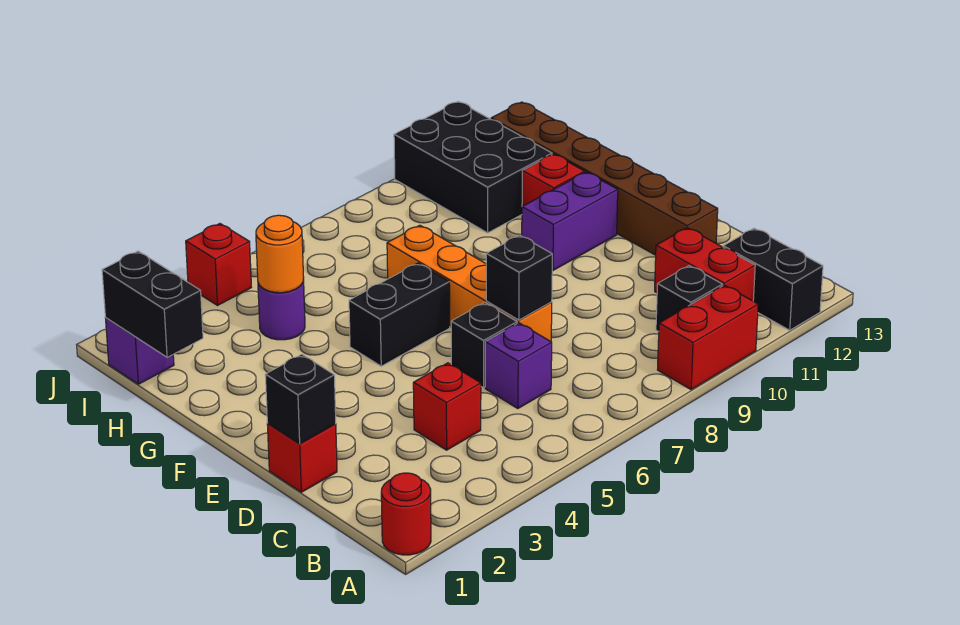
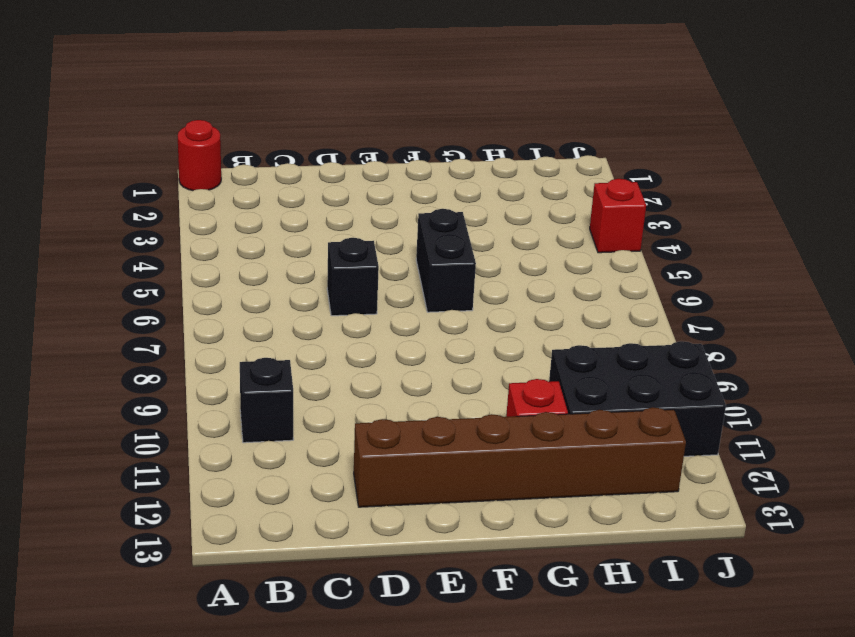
none -> red 1x2 brick [657,285,758,389]
none -> black 1x2 brick [723,228,823,330]
none -> red 1x2 brick [655,228,755,301]

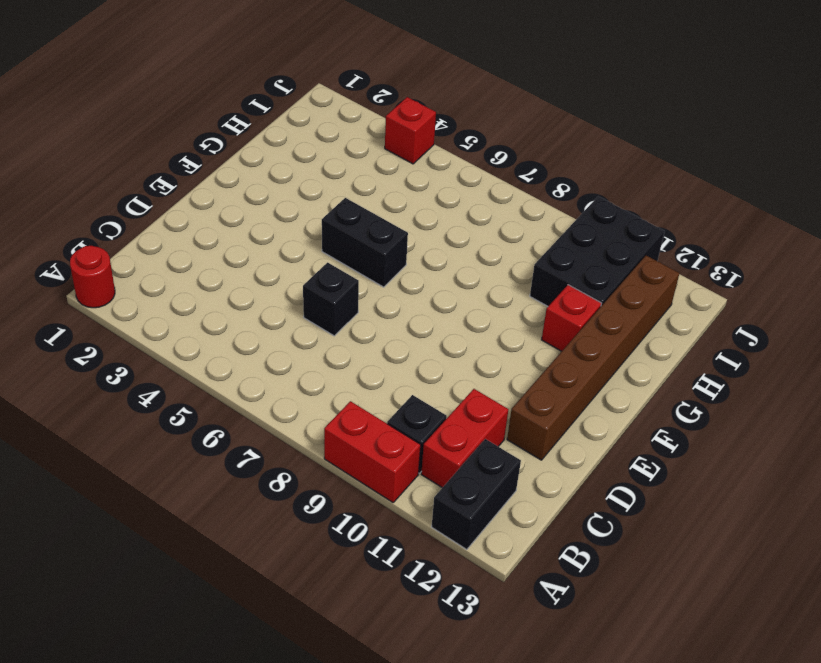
none -> red 1x1 brick [413,363,481,450]
none -> purple 1x1 brick [485,323,552,409]
none -> red 1x1 brick [267,424,337,492]

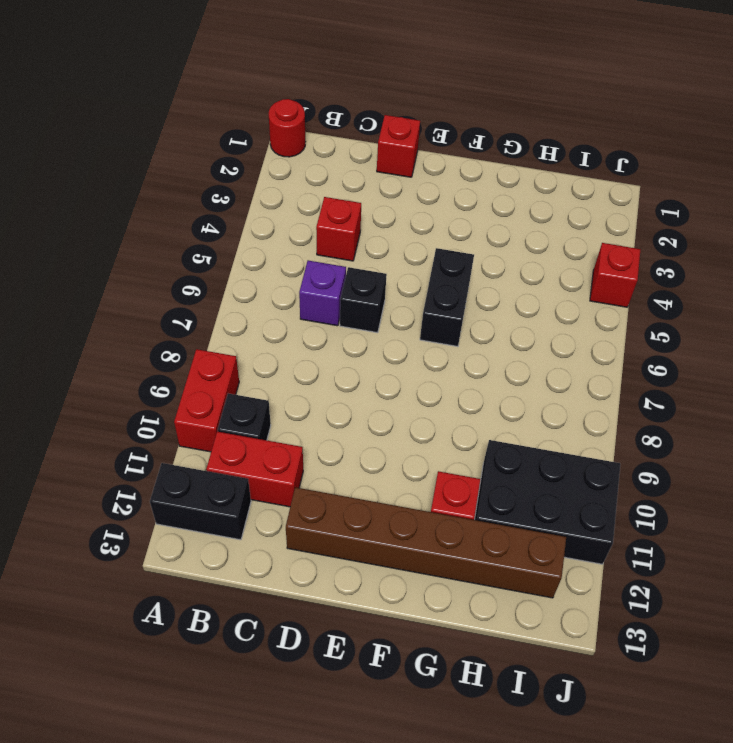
none -> orange 1x4 brick [387,225,552,341]
none -> purple 1x2 brick [522,172,618,271]
none -> purple 1x1 round brick [258,279,305,340]

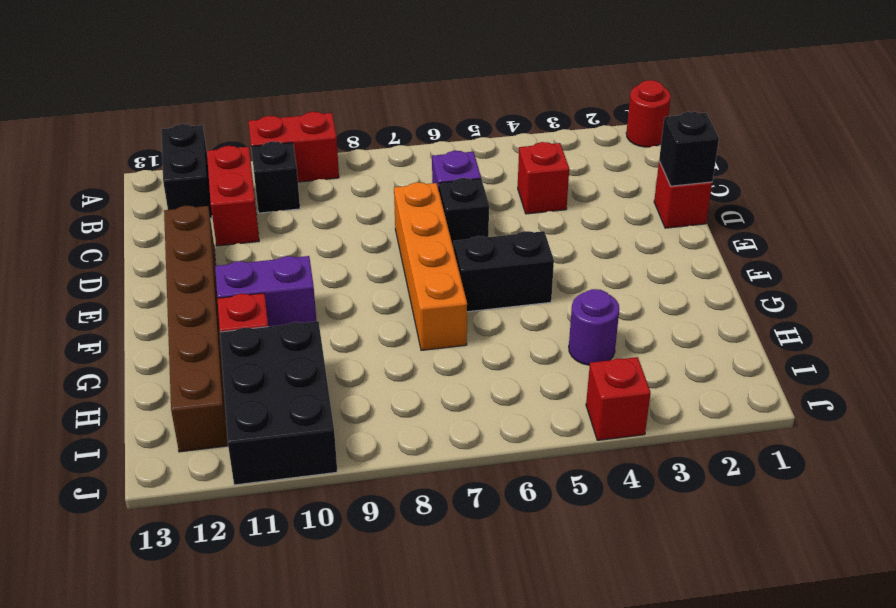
none -> purple 1x1 brick [106,318,174,384]
none -> black 1x1 brick [486,235,552,320]
none -> black 1x2 brick [102,251,203,357]

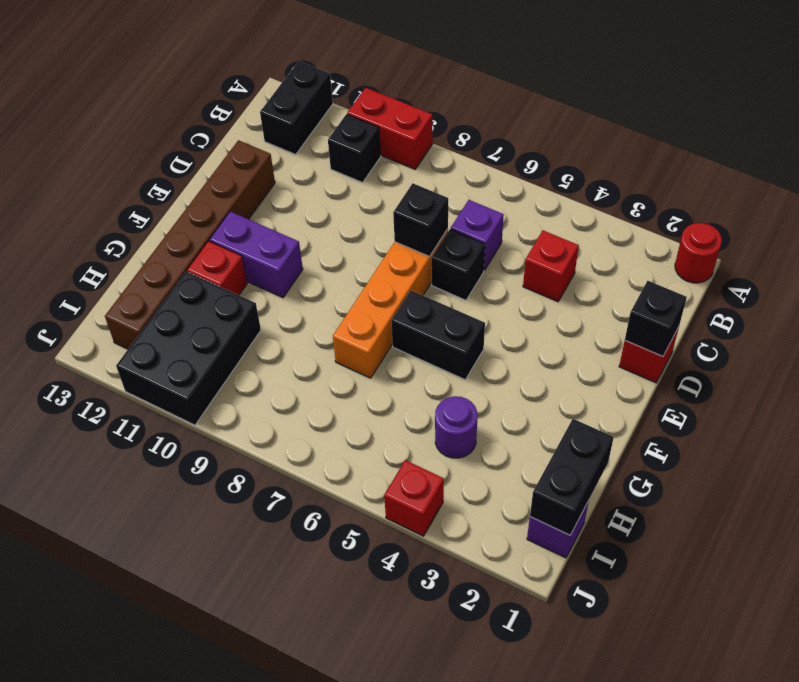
none -> red 1x2 brick [655,228,755,301]
none -> orange 1x1 round brick [256,215,304,293]

